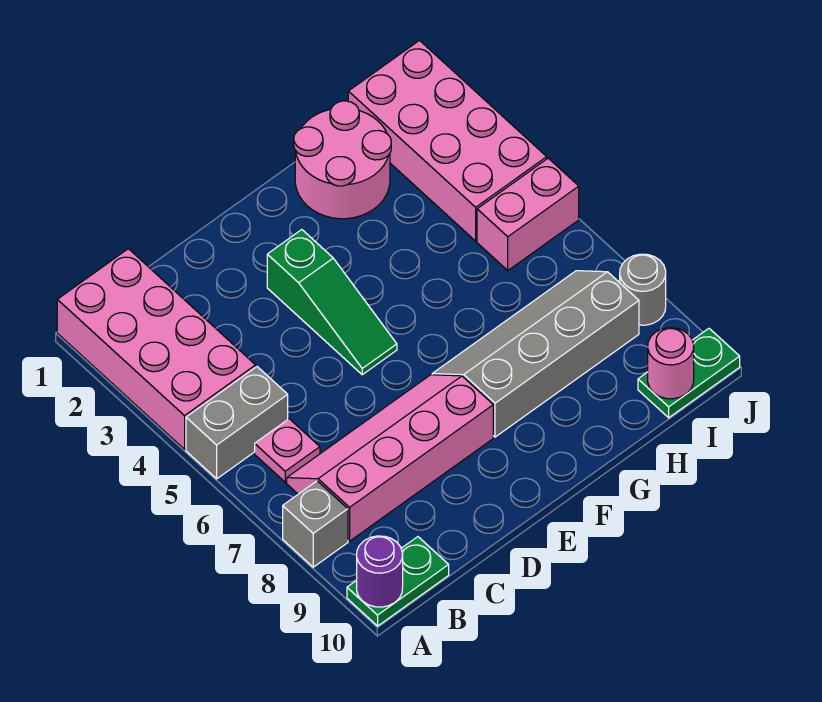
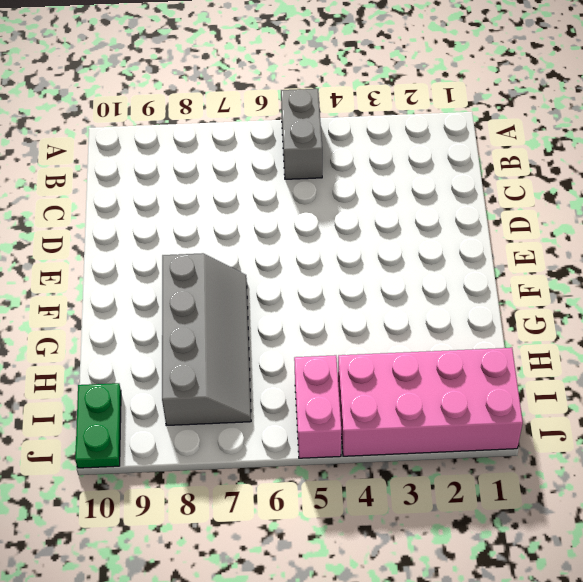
none -> pink 2x4 brick [57,249,256,449]
none -> grey 1x1 brick [283,481,348,567]
none -> green 1x2 plate [347,537,449,626]

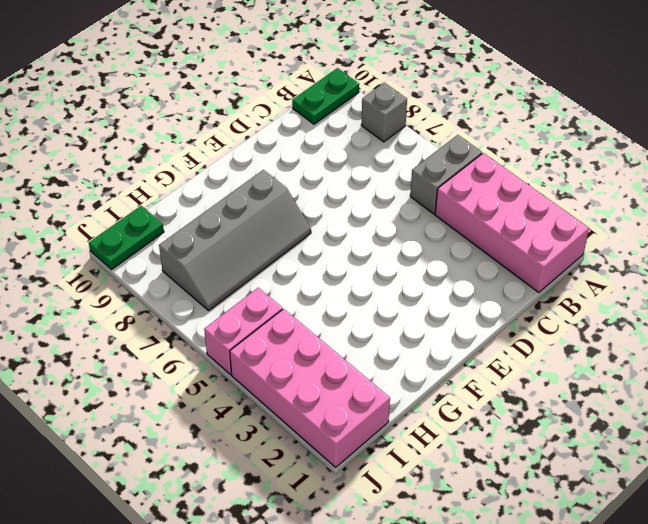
none -> pink 1x1 plate [255,419,320,482]
none -> pink 2x4 slope [287,375,493,541]
none -> green 1x3 slope [267,230,397,375]

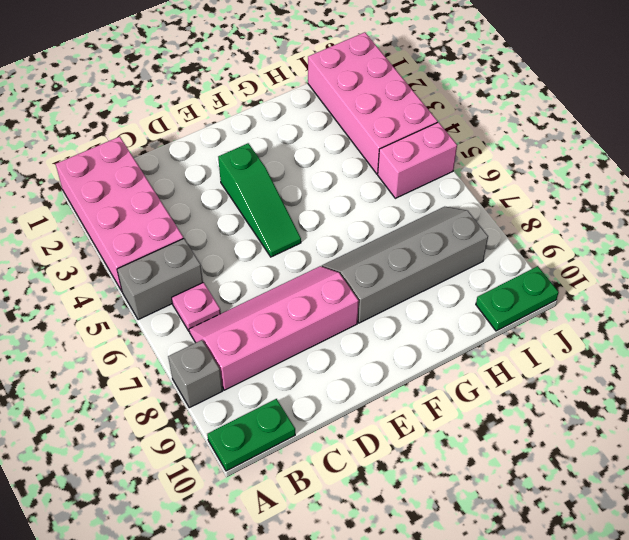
none -> pink 2x2 round brick [294,101,391,219]
none -> grey 1x1 round brick [620,254,666,325]
none -> purple 1x1 round brick [357,536,403,607]

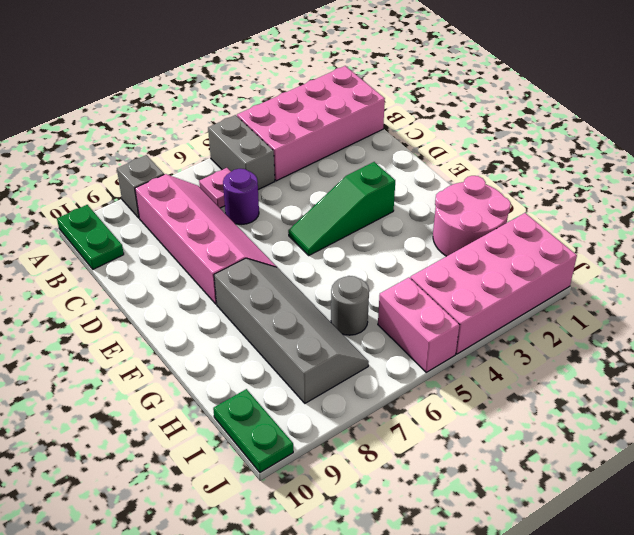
purple 1x1 round brick [223,169,259,224] -> purple 1x1 round brick moved to [357,536,403,607]
grey 1x1 round brick [331,276,369,335] -> grey 1x1 round brick moved to [620,254,666,325]
none -> pink 1x1 round brick [648,328,694,399]

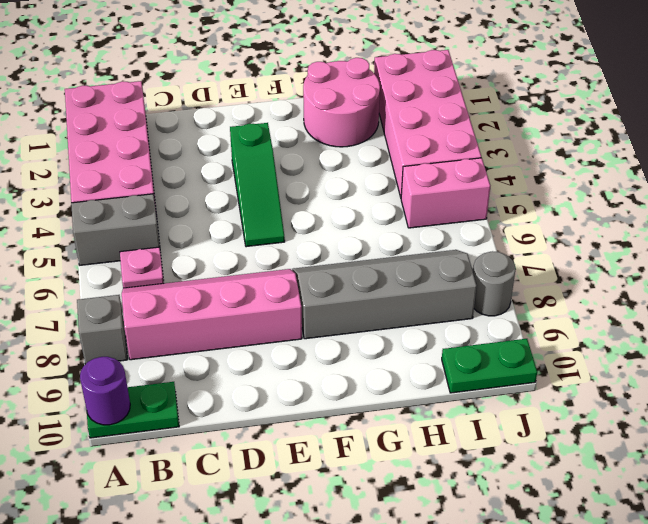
none -> pink 1x1 round brick [648,328,694,399]

